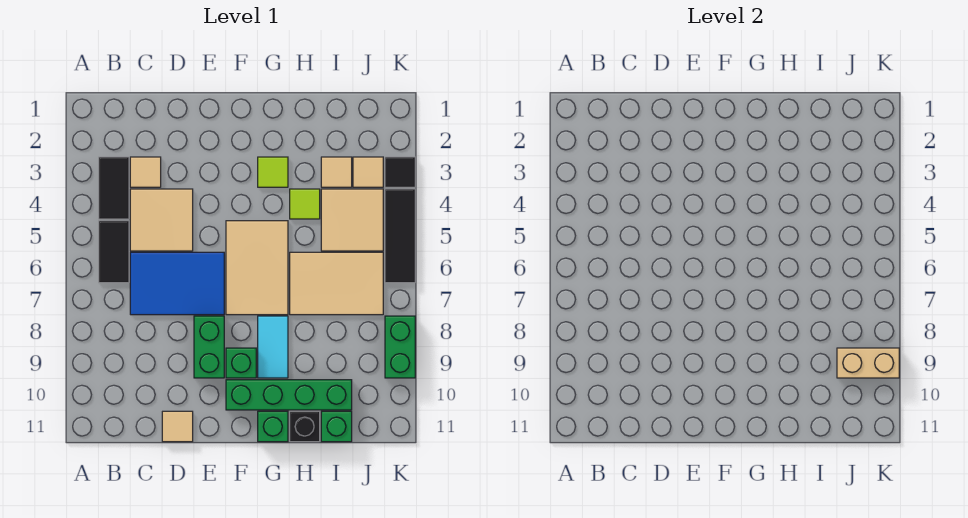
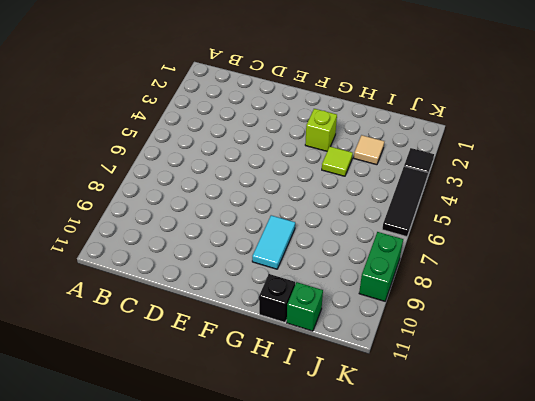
lime 1x1 brick [305,109,337,151] -> lime 1x1 tile [258,157,288,187]
none -> black 1x2 tile [99,157,129,219]
none -> black 1x2 tile [99,221,129,283]
none -> tan 1x1 tile [130,157,161,187]

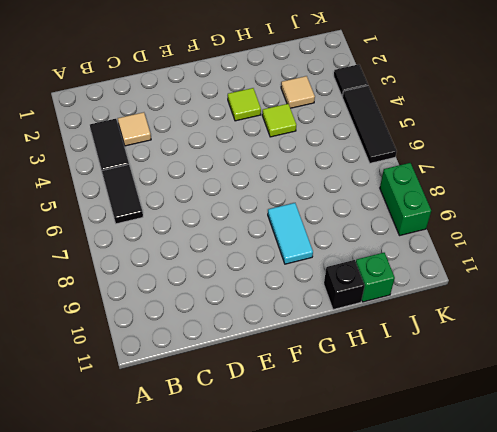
none -> tan 2x2 tile [130,189,193,251]
none -> blue 2x3 tile [130,252,224,315]
none -> tan 1x1 tile [162,411,193,442]

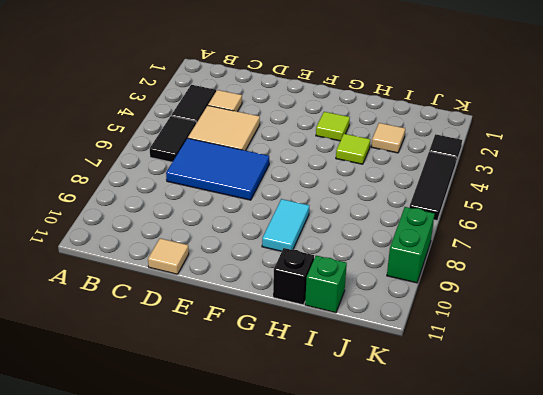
none -> green 1x2 brick [194,316,224,378]
none -> tan 2x3 tile [226,221,288,315]
none -> green 1x1 brick [226,348,256,378]

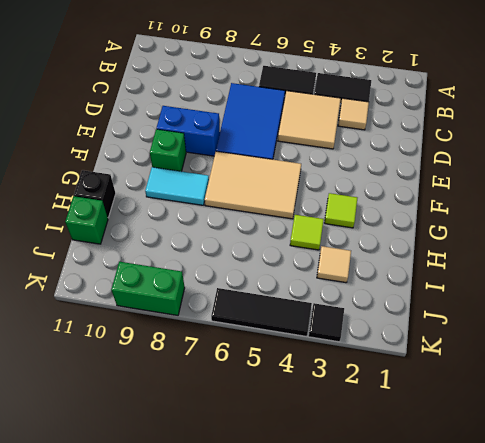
blue 1x2 brick [156,106,220,156] -> green 1x2 brick [194,316,224,378]
none -> tan 1x1 tile [162,411,193,442]
none -> green 1x4 brick [226,380,352,410]
none -> green 1x1 brick [258,411,288,442]

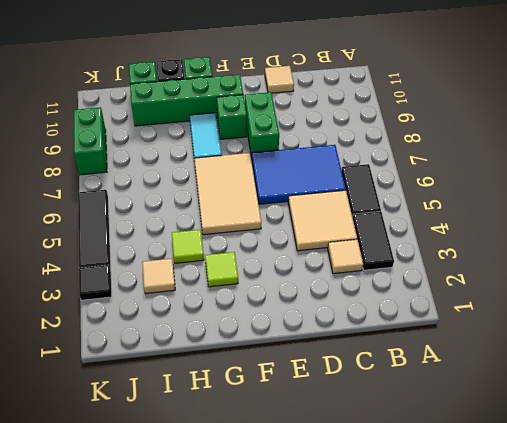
none -> tan 2x3 tile [290,252,383,315]
none -> tan 2x2 tile [321,189,383,251]
none -> tan 1x1 tile [353,157,383,187]

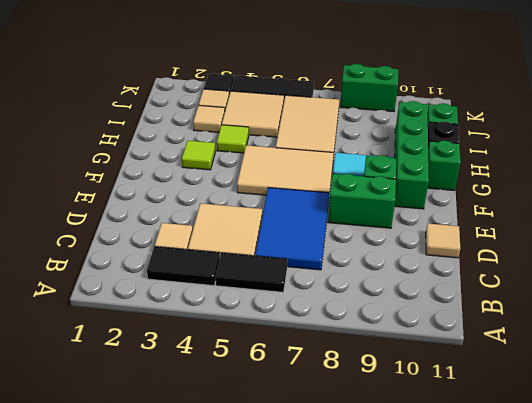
none -> tan 1x2 brick [837,348,899,378]

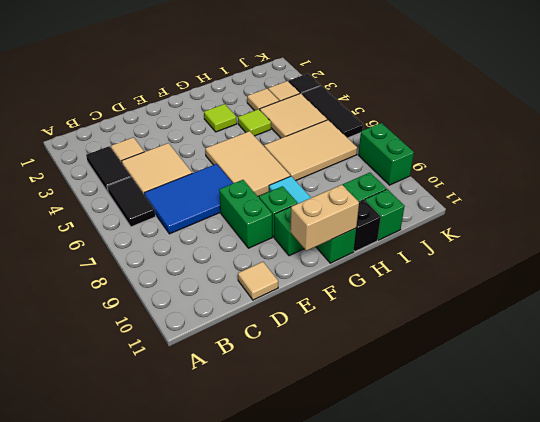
tan 1x2 brick [290,185,359,251] -> tan 1x2 brick moved to [837,348,899,378]

